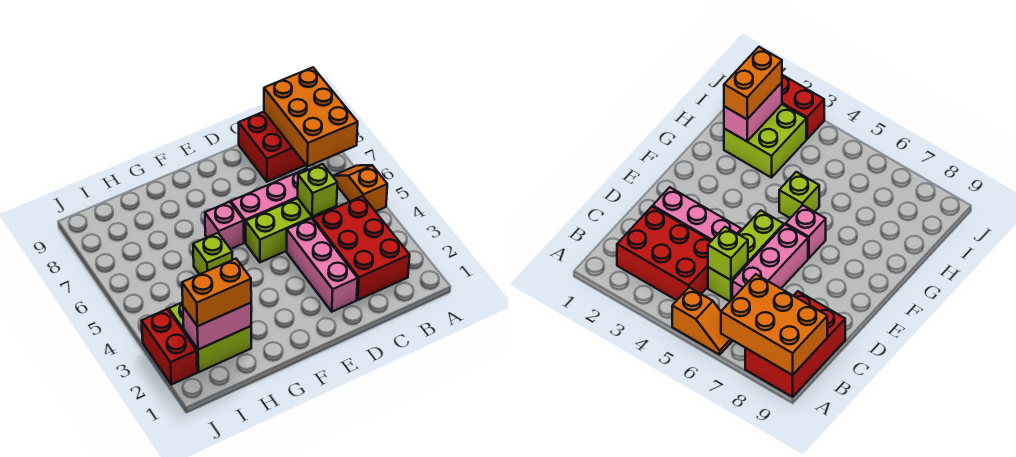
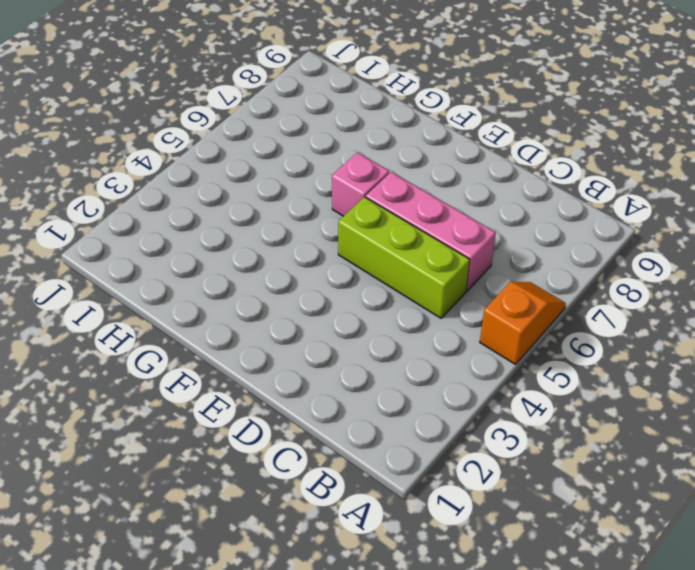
none -> red 2x3 brick [239,112,306,182]
none -> red 2x3 brick [313,196,410,300]
none -> pink 1x3 brick [287,219,358,312]

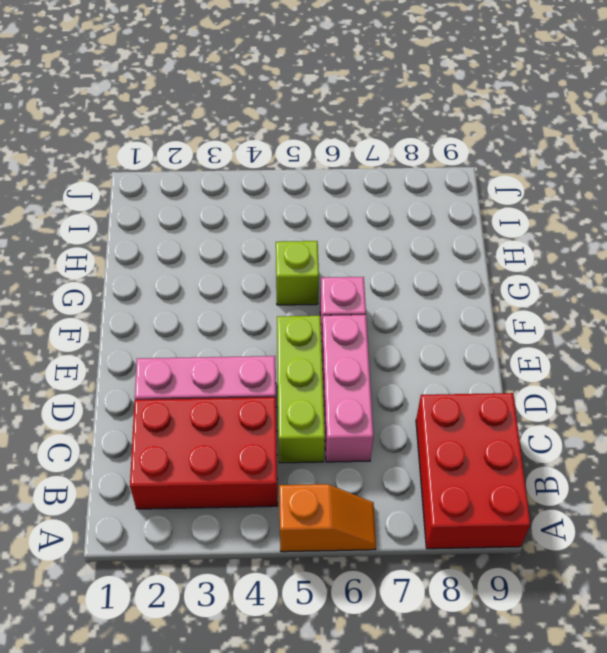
none -> lime 2x2 brick [169,302,251,372]
none -> red 1x2 brick [142,309,197,385]
none -> orange 2x3 brick [264,67,358,166]

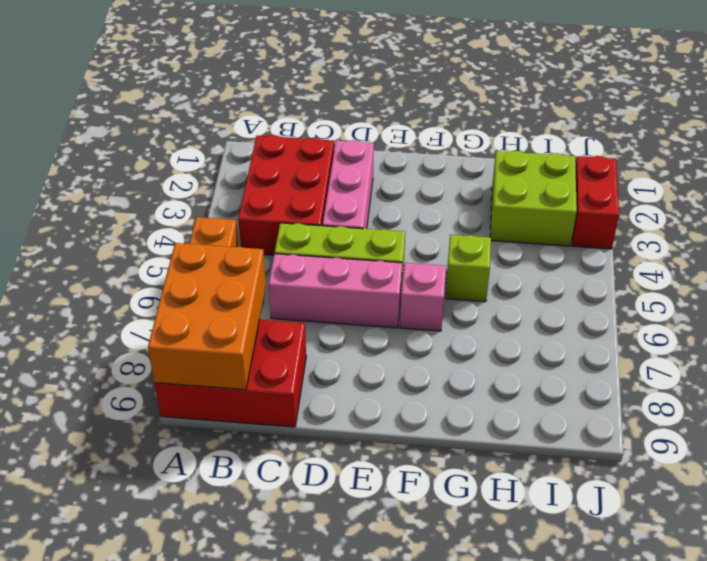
none -> lime 1x1 brick [298,164,337,217]
none -> pink 1x2 brick [183,303,251,350]
none -> orange 1x2 brick [182,259,251,326]

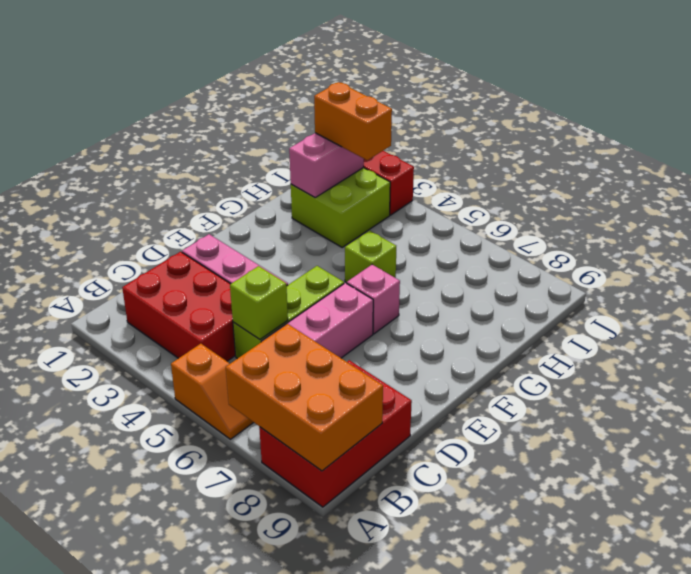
orange 1x2 brick [314,82,392,160] -> orange 1x2 brick turned to [182,259,251,326]

